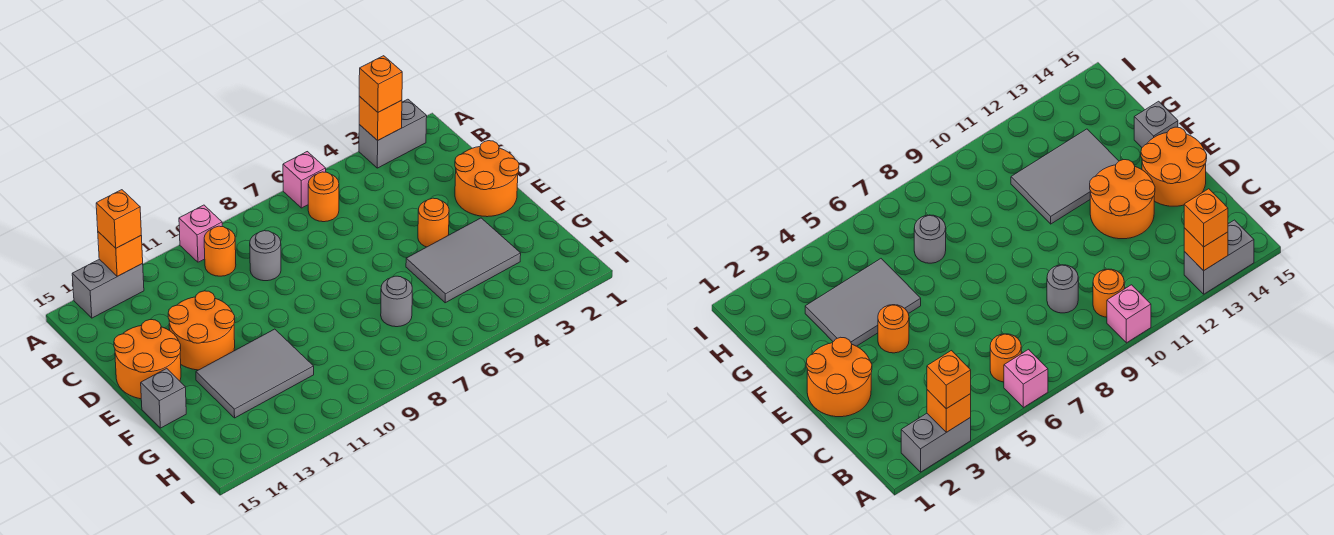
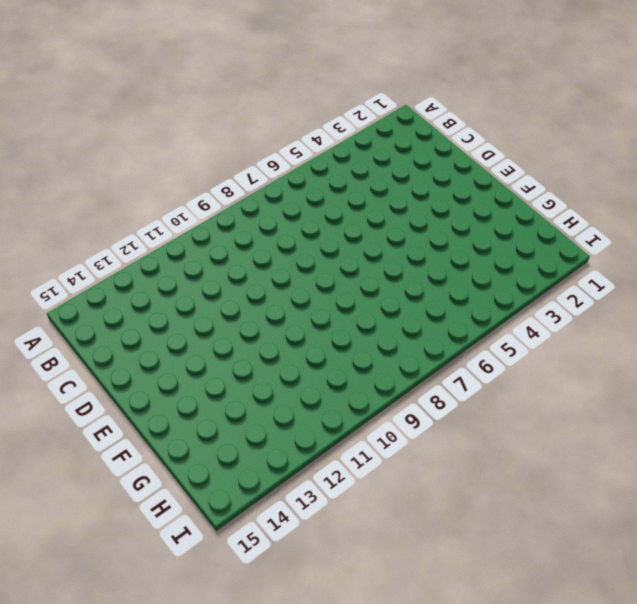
none -> grey 1x2 brick [359,99,427,168]
none -> pink 1x1 brick [283,152,326,208]
none -> pink 1x1 brick [179,205,222,262]

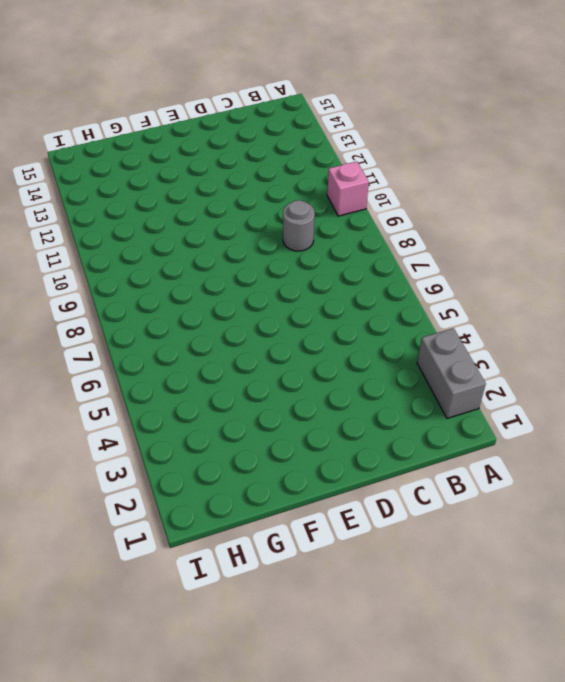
none -> pink 1x1 brick [283,152,326,208]
none -> grey 1x2 brick [72,259,144,318]
none -> orange 1x1 round brick [308,172,339,222]

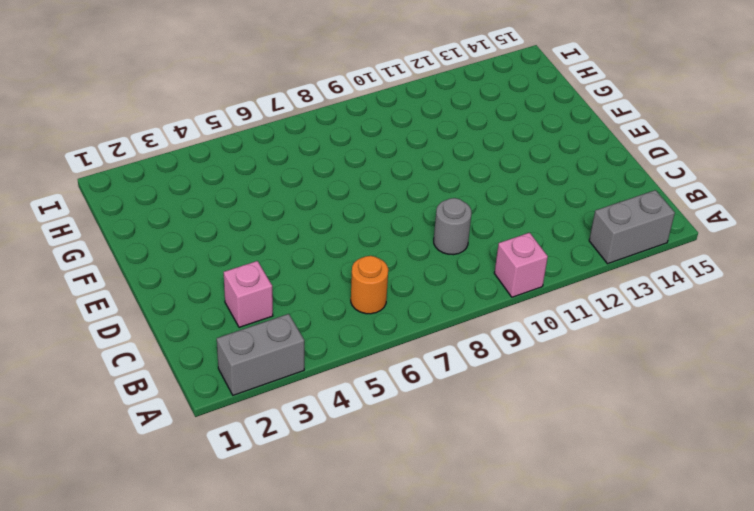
pink 1x1 brick [224,261,273,327] -> pink 1x1 brick moved to [283,152,326,208]
none -> orange 1x1 round brick [204,226,236,276]
none -> orange 2x2 round brick [455,141,519,217]
none -> orange 2x2 round brick [168,291,235,370]

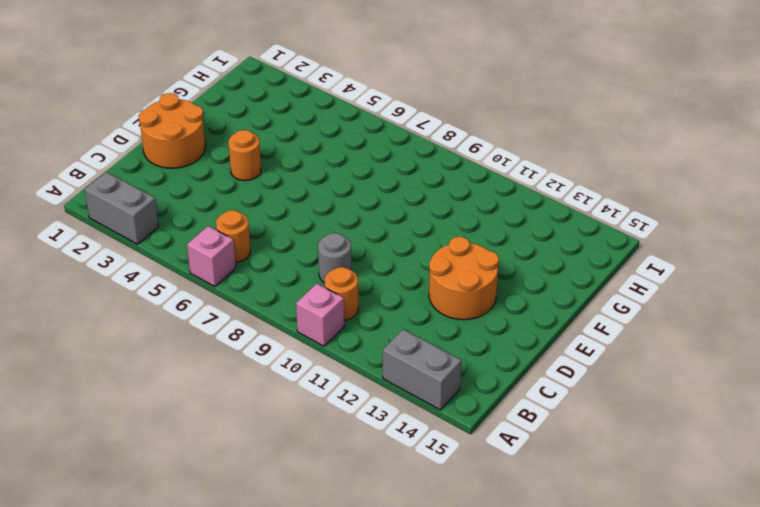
none -> orange 2x2 round brick [114,320,181,399]
none -> grey 2x3 tile [406,218,521,303]
none -> grey 2x3 tile [196,329,314,418]

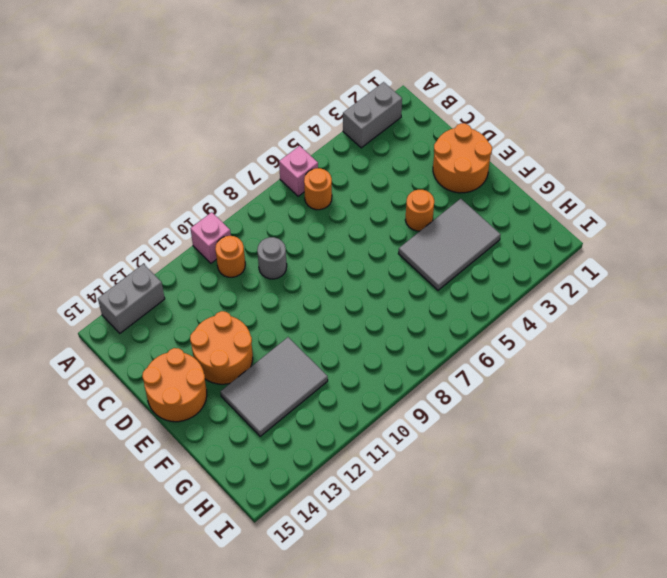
none -> grey 1x1 brick [141,368,186,428]
none -> grey 1x1 round brick [381,276,412,327]
none -> orange 1x1 brick [359,96,402,140]

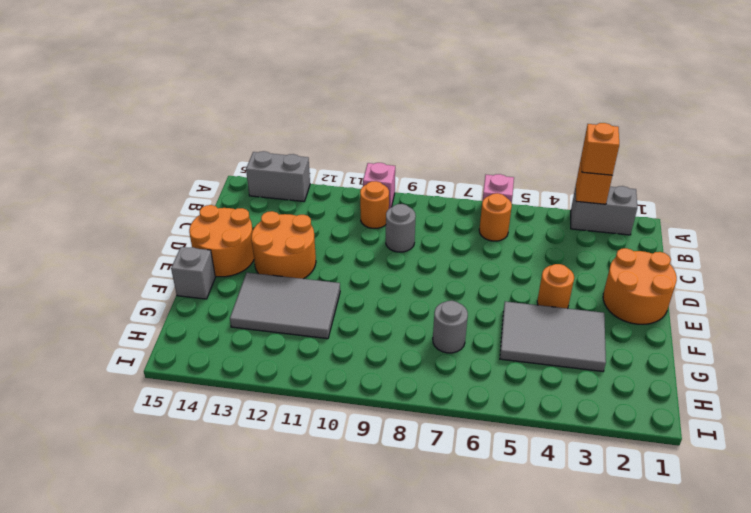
none -> orange 1x1 brick [98,232,143,276]
none -> orange 1x1 brick [96,190,141,248]

